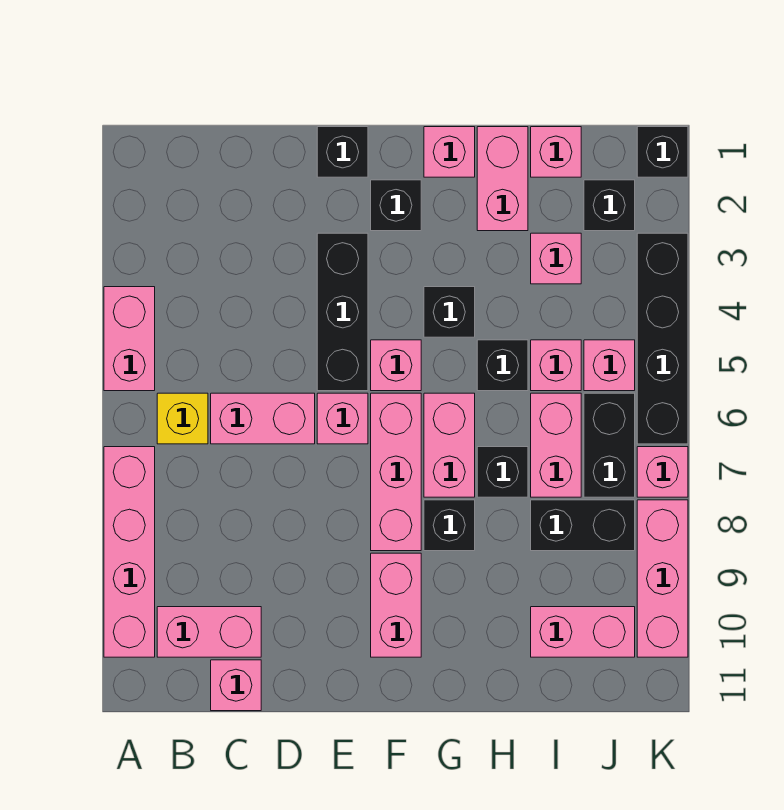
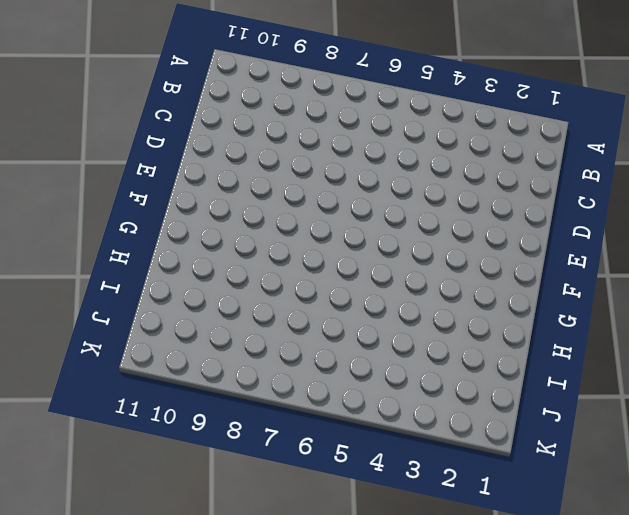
none -> pink 1x2 brick [104,287,155,391]
none -> pink 1x4 brick [104,447,155,657]
none -> yellow 1x1 brick [157,393,208,444]
none -> pink 1x2 brick [157,607,261,657]

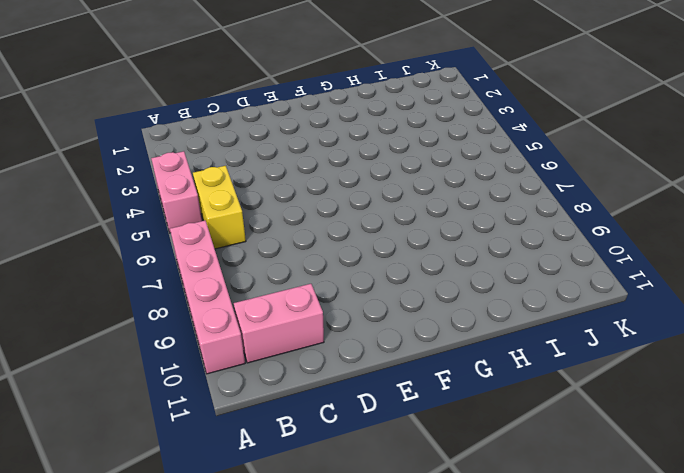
yellow 1x2 brick [193,166,246,249] -> yellow 1x1 brick [157,393,208,444]
none -> pink 1x2 brick [211,393,315,444]
none -> pink 1x1 brick [211,660,261,711]
none -> black 1x1 brick [317,127,368,177]
none -> black 1x3 brick [317,233,368,391]

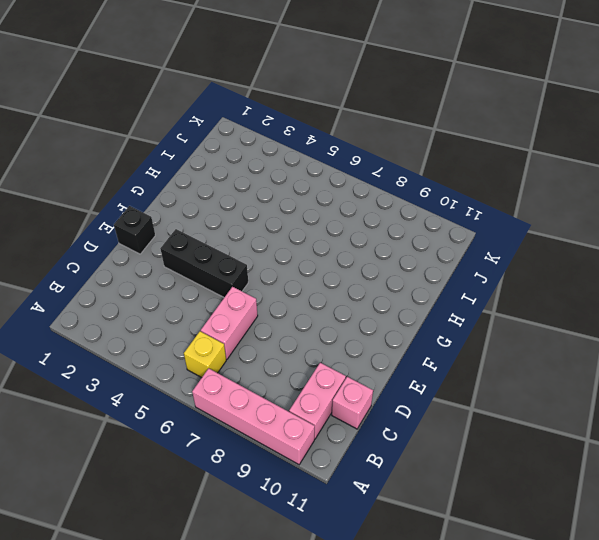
none -> pink 1x2 brick [104,287,155,391]
none -> pink 1x1 brick [317,393,368,444]
none -> black 1x1 brick [371,180,421,231]
none -> pink 1x1 brick [371,340,421,391]

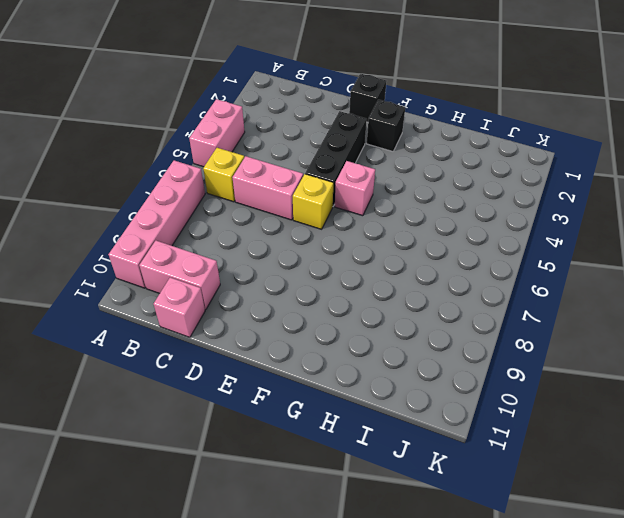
yellow 1x1 brick [293,174,333,229] -> pink 1x1 brick [317,393,368,444]
none -> pink 1x3 brick [371,393,421,551]
none -> pink 1x2 brick [371,553,421,657]
none -> pink 1x1 brick [424,127,475,177]
none -> black 1x1 brick [424,287,475,337]

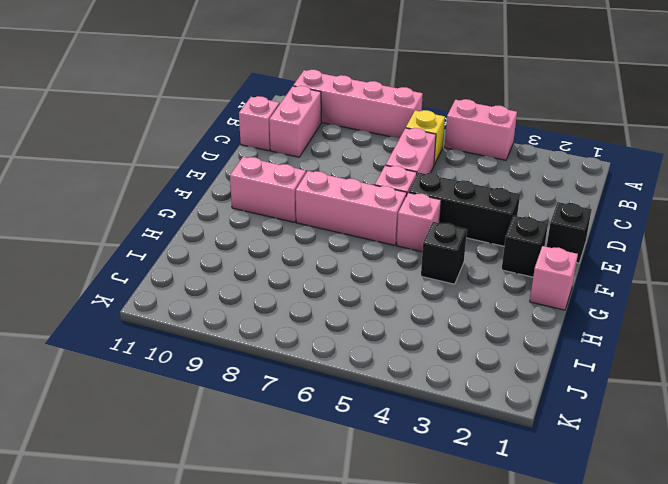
none -> pink 1x2 brick [424,393,475,497]
none -> black 1x1 brick [424,500,475,551]
none -> pink 1x2 brick [477,127,528,231]
none -> black 1x1 brick [477,340,528,391]

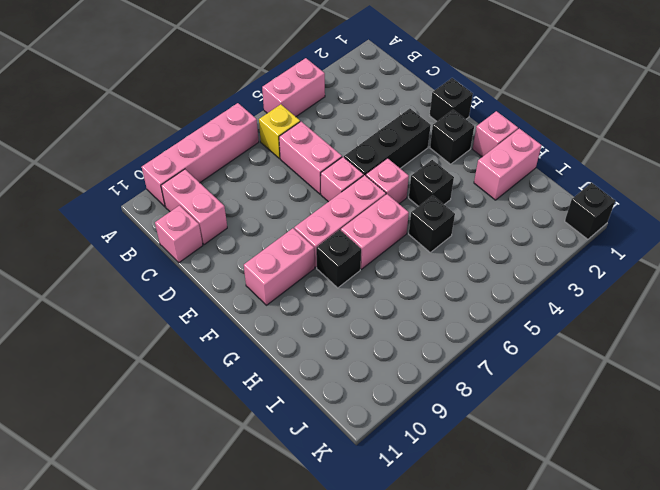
none -> black 1x1 brick [477,447,528,497]
none -> pink 1x1 brick [531,127,581,177]
none -> pink 1x1 brick [531,233,581,284]
none -> pink 1x1 brick [531,340,581,391]

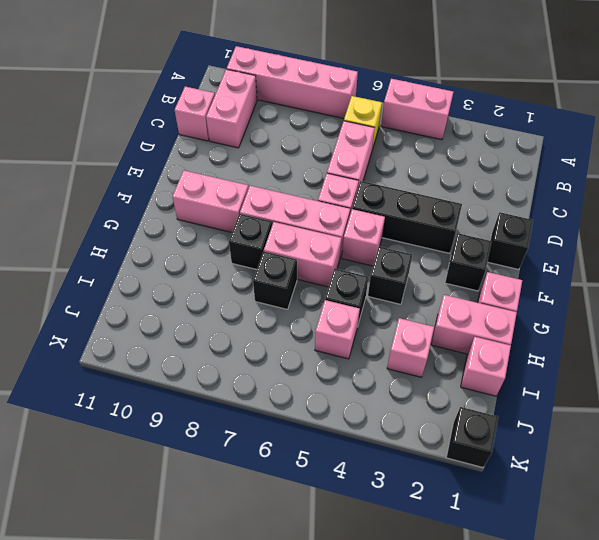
none -> pink 1x2 brick [531,393,581,497]
none -> black 1x2 brick [531,500,635,551]
none -> pink 1x2 brick [531,607,635,657]
none -> black 1x1 brick [584,180,635,231]

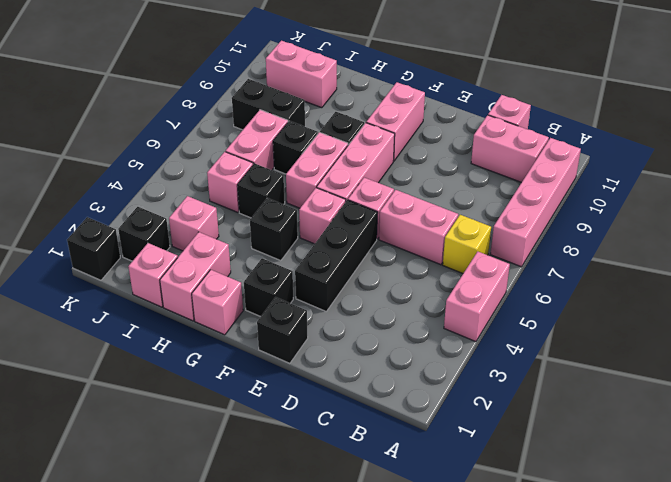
none -> pink 1x1 brick [584,340,635,391]
none -> black 1x2 brick [584,393,635,497]
none -> black 1x4 brick [637,233,688,444]
none -> pink 1x1 brick [637,447,688,497]

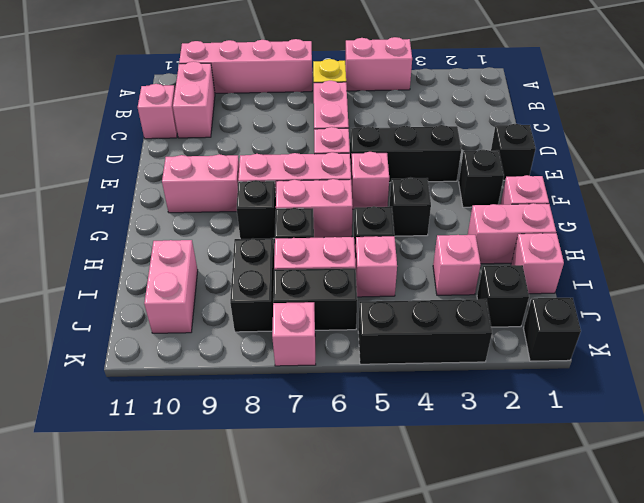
black 1x3 brick [358,299,492,364] -> black 1x4 brick [637,233,688,444]
none -> pink 1x1 brick [584,340,635,391]
none -> pink 1x3 brick [637,500,688,657]

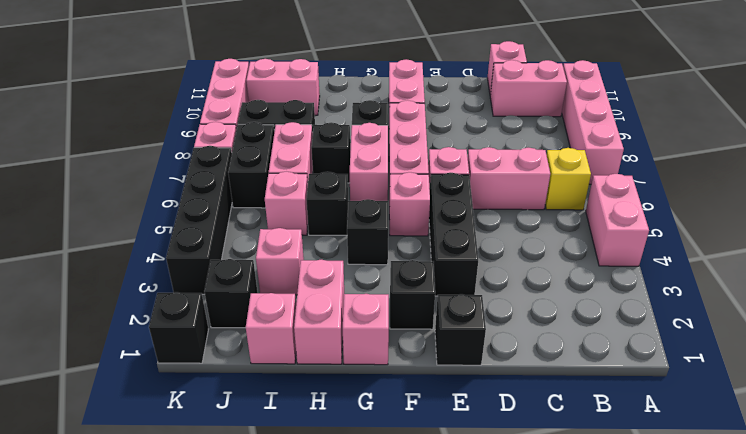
none -> pink 1x1 brick [584,340,635,391]

